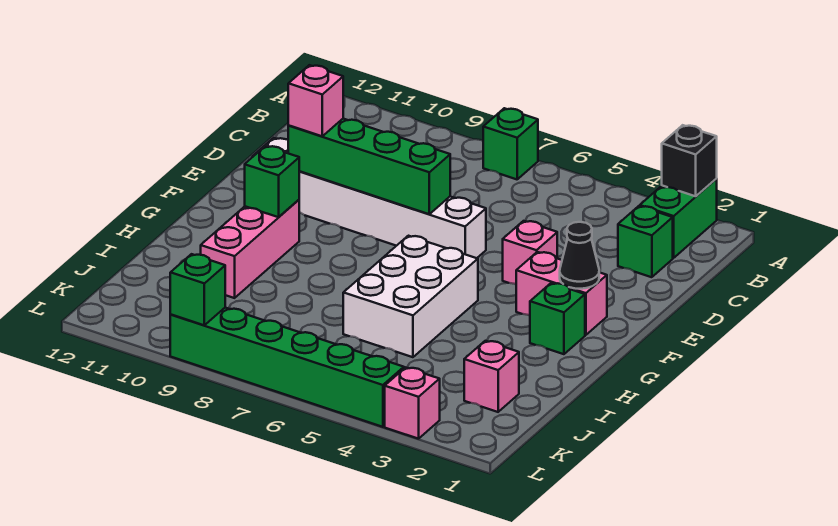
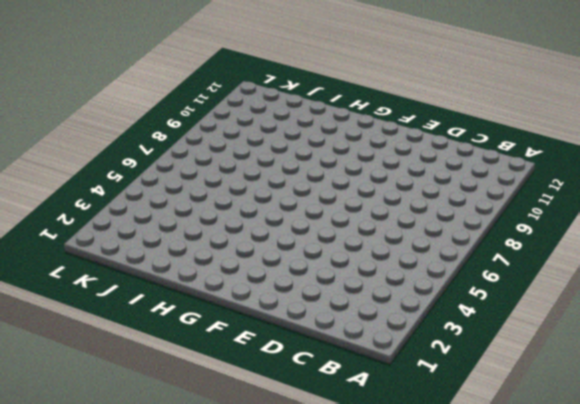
none -> green 1x2 brick [640,179,717,258]
none -> green 1x1 brick [483,108,538,179]
none -> green 1x1 brick [618,206,673,277]

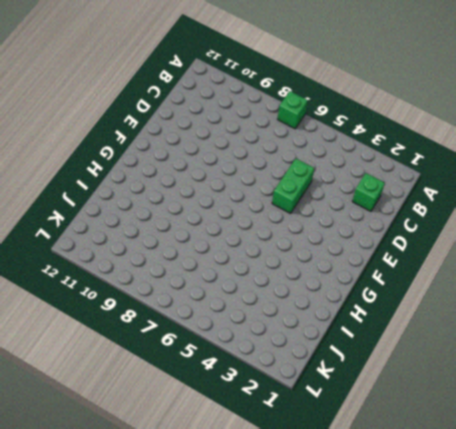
green 1x2 brick [272,158,314,214] -> green 1x2 brick moved to [640,179,717,258]
none -> pink 1x1 brick [503,221,557,284]
none -> white 1x6 brick [253,138,486,258]
none -> pink 1x2 brick [516,252,607,335]

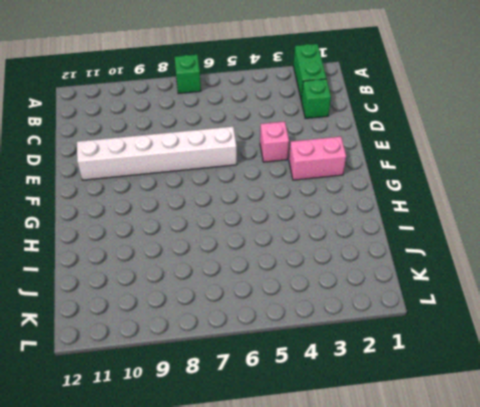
none -> green 1x1 brick [530,283,585,354]
none -> white 2x3 brick [343,236,478,357]
none -> pink 1x3 brick [201,200,299,298]

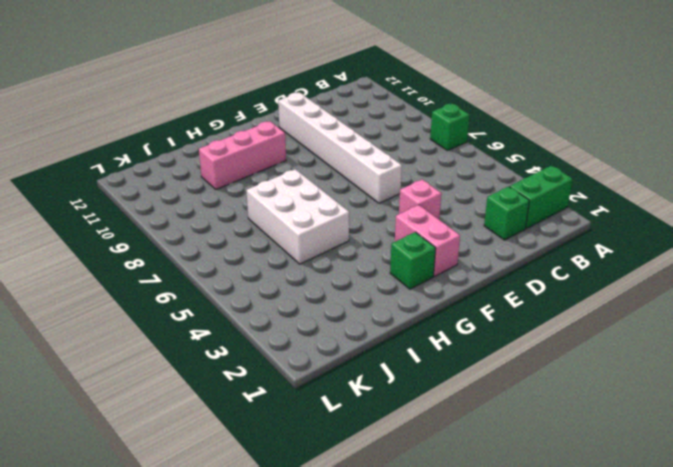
white 2x3 brick [246,169,349,264] -> white 2x3 brick turned to [343,236,478,357]
none -> pink 1x1 brick [464,341,519,412]
none -> pink 1x1 brick [385,367,440,439]
none -> green 1x6 brick [170,308,404,427]

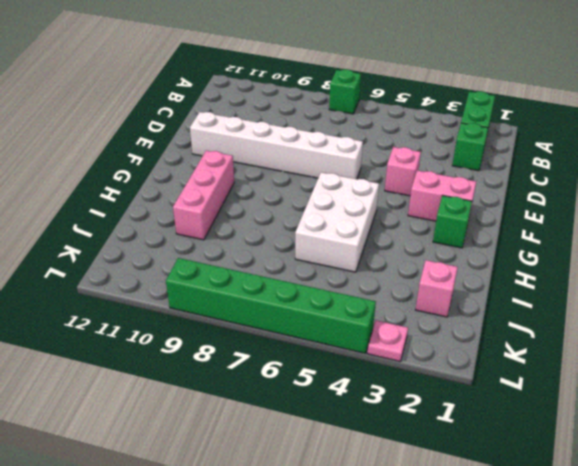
pink 1x1 plate [367,320,408,361] -> pink 1x1 brick [385,367,440,439]
none -> black 1x1 brick [662,125,717,196]
none -> green 1x4 brick [288,119,450,214]
none -> black 1x1 cone [560,222,599,289]

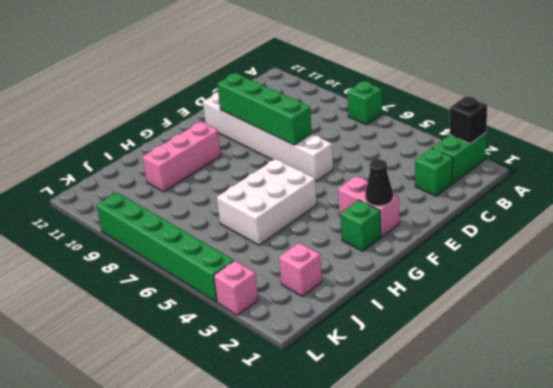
none -> pink 1x1 brick [503,221,557,284]
none -> green 1x1 brick [245,146,300,217]
none -> green 1x1 brick [170,254,225,325]

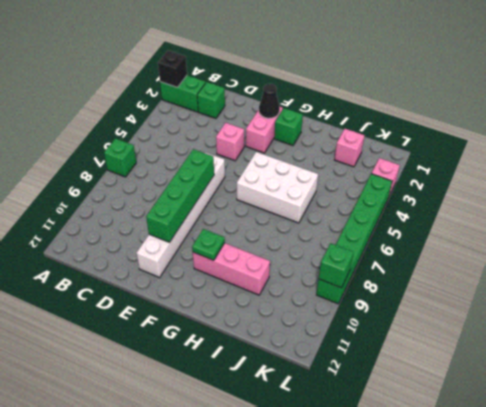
green 1x1 plate [192,229,225,260] -> green 1x1 brick [245,146,300,217]
none -> pink 1x1 brick [288,65,343,136]

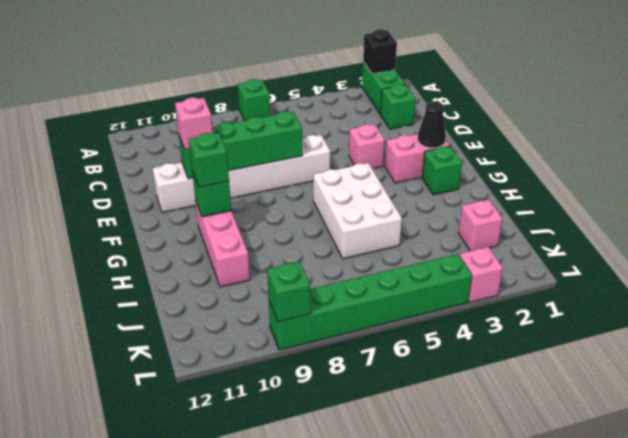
green 1x1 brick [189,133,229,187] -> none

